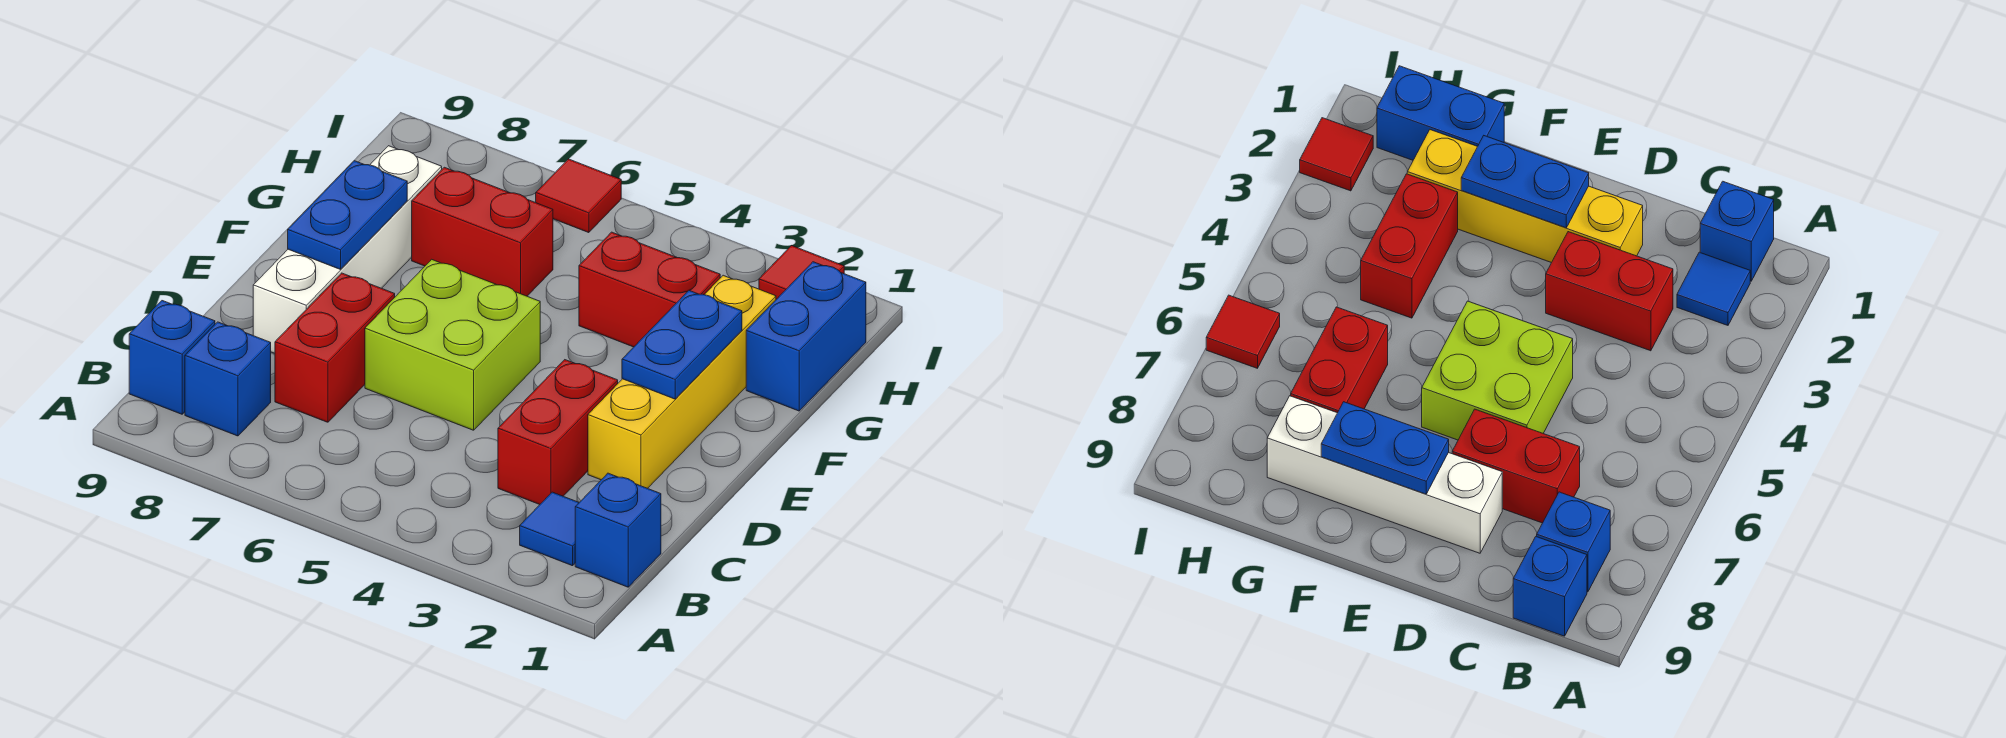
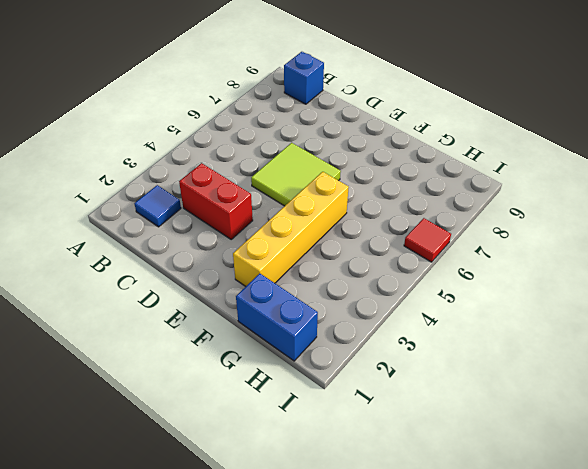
lime 2x2 tile [251,143,341,206] -> lime 2x2 brick [365,259,540,430]
yellow 1x4 brick [233,172,349,286] -> yellow 1x4 brick turned to [588,275,776,488]
none -> blue 1x1 brick [575,473,661,587]
none -> blue 1x1 brick [185,322,271,436]
none -> red 1x2 brick [275,273,395,422]

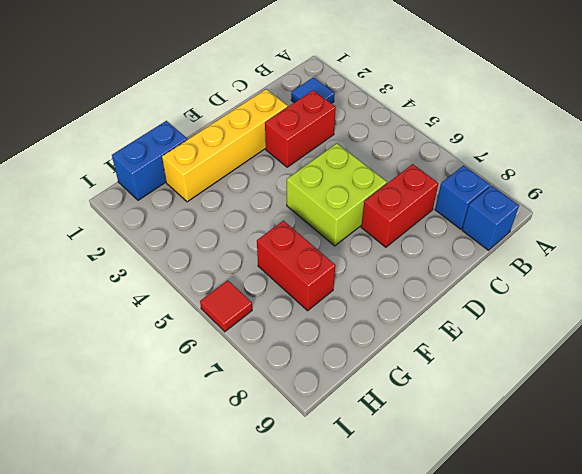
none -> blue 1x1 brick [575,473,661,587]
none -> white 1x4 brick [253,146,442,353]
none -> red 1x2 brick [579,232,720,347]

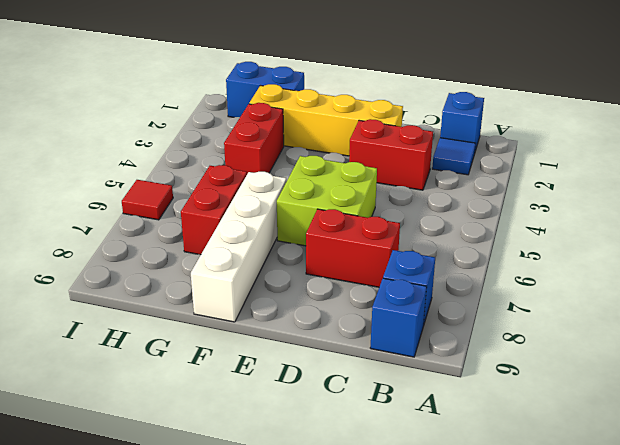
white 1x4 brick [191,172,286,322] -> white 1x4 brick turned to [253,146,442,353]
none -> red 1x1 tile [759,246,844,299]
none -> blue 1x2 plate [622,290,742,399]
none -> blue 1x2 plate [288,161,407,269]

